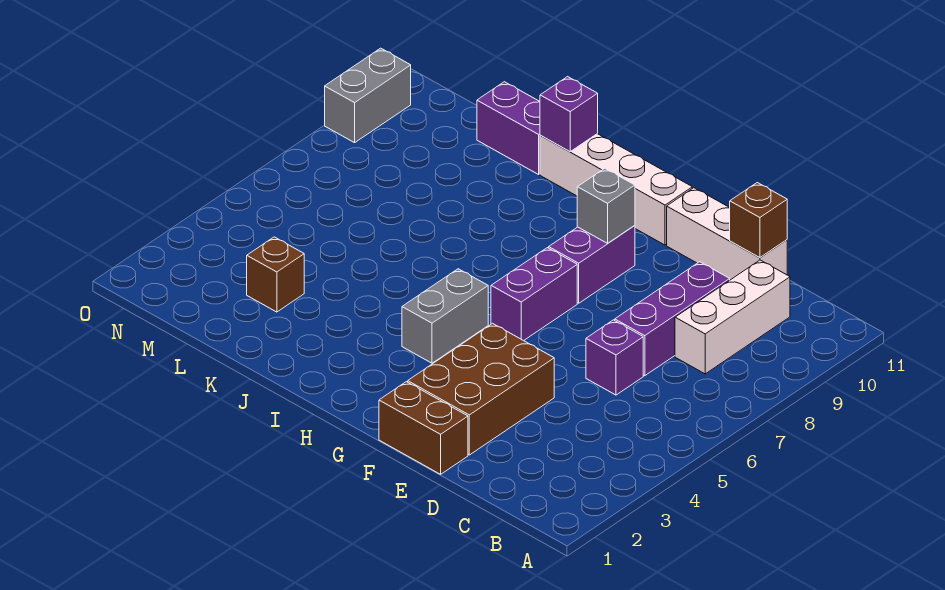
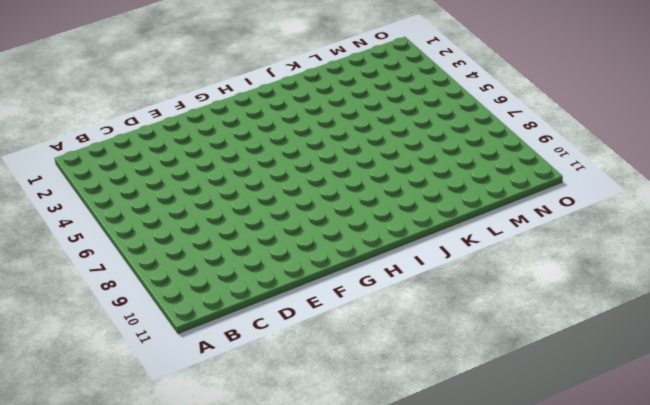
none -> white 1x3 brick [675,260,790,374]
none -> purple 1x1 brick [586,320,643,395]
none -> purple 1x3 brick [615,262,730,376]

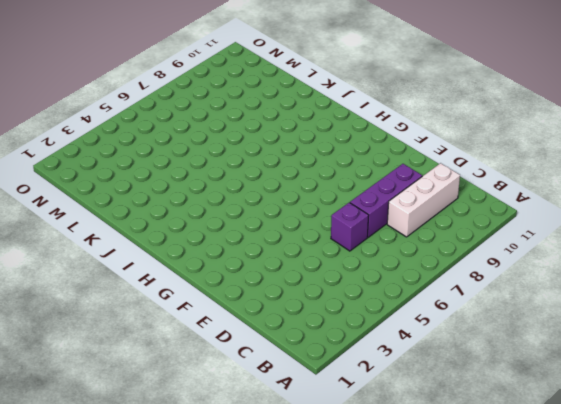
none -> white 1x3 brick [667,188,787,280]
none -> brown 1x2 brick [379,382,468,474]
none -> brown 2x3 brick [408,323,554,455]

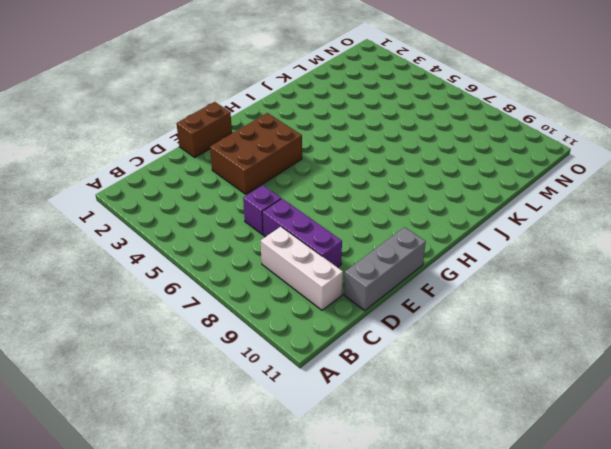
grey 1x3 brick [344,227,426,311] -> white 1x3 brick [667,188,787,280]
brown 2x3 brick [210,113,302,194] -> brown 2x3 brick turned to [408,323,554,455]
none -> purple 1x2 brick [491,248,577,341]
none -> purple 1x2 brick [549,226,635,303]
none -> white 1x4 brick [540,134,692,245]

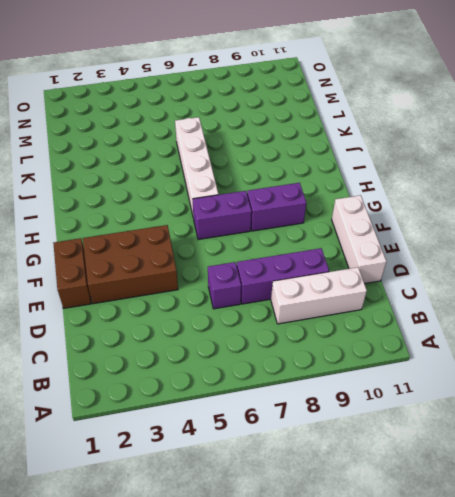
white 1x4 brick [175,117,218,215] -> white 1x4 brick moved to [540,134,692,245]
none -> grey 1x2 brick [402,269,488,363]
none -> purple 1x2 brick [477,82,540,174]
none -> brown 1x1 brick [247,237,304,312]

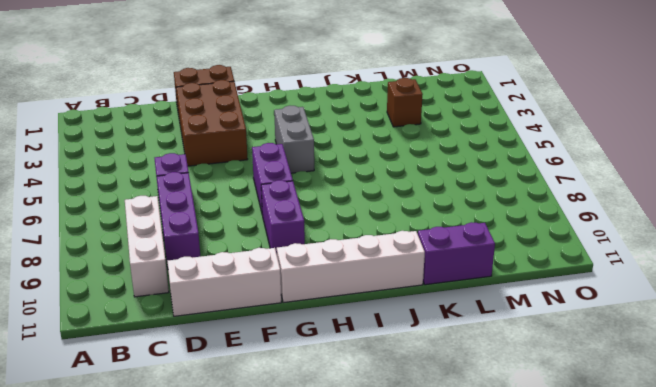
none -> grey 1x2 brick [325,48,411,143]
none -> brown 1x1 brick [730,183,787,258]
none -> grey 1x1 brick [577,168,635,243]

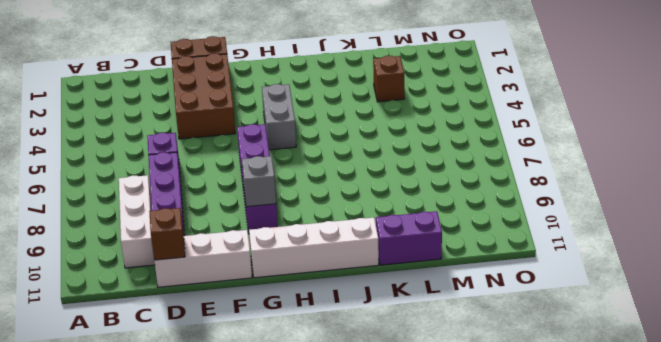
none -> grey 1x2 brick [325,48,411,143]
none -> purple 1x1 brick [540,77,598,152]

